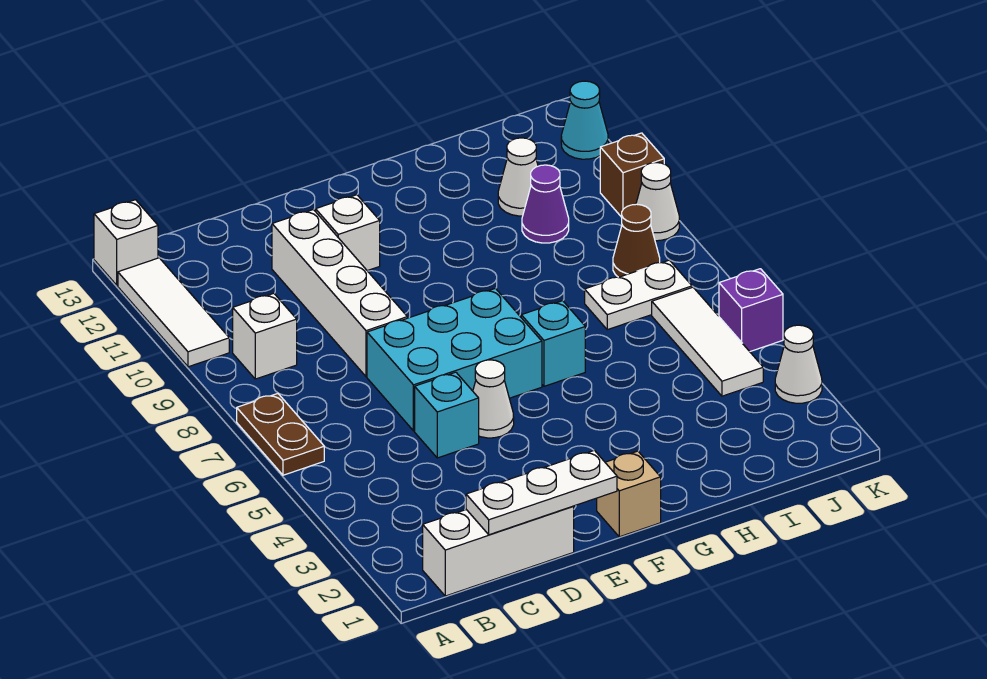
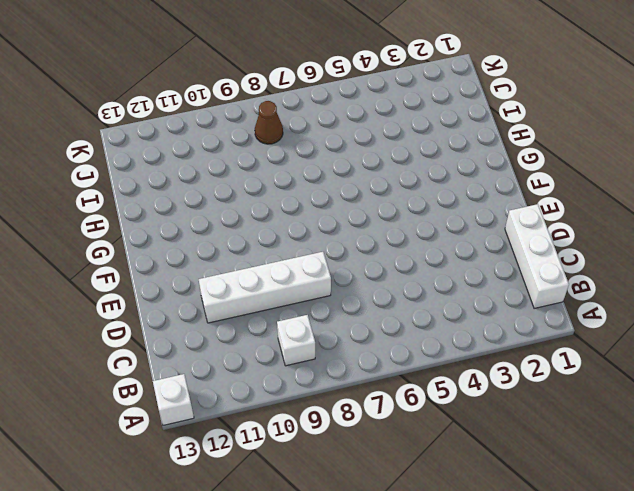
none -> brown 1x2 plate [237,394,324,475]
none -> white 1x3 tile [118,258,229,367]
none -> cyan 1x1 brick [415,372,479,458]

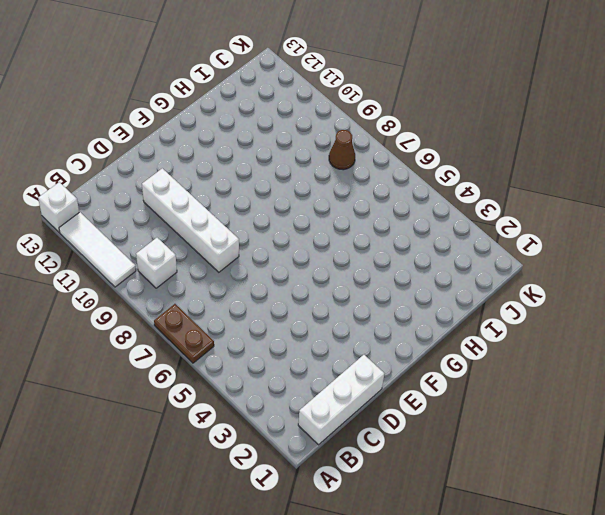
none -> cyan 1x1 brick [415,372,479,458]
none -> cyan 2x3 brick [367,288,542,431]
none -> white 1x1 cone [473,360,514,438]

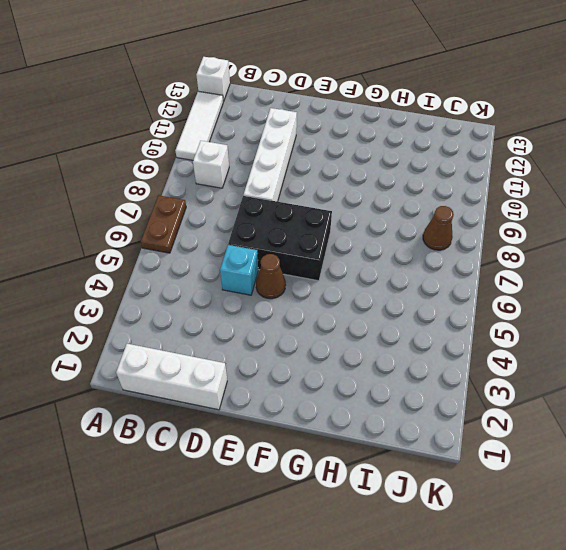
black 2x3 brick [228,196,332,281] -> cyan 2x3 brick [367,288,542,431]
brown 1x1 cone [256,254,286,299] -> white 1x1 cone [473,360,514,438]
none -> white 1x1 brick [316,195,380,271]
none -> tan 1x1 brick [597,451,661,537]
none -> cyan 1x1 brick [521,301,585,386]

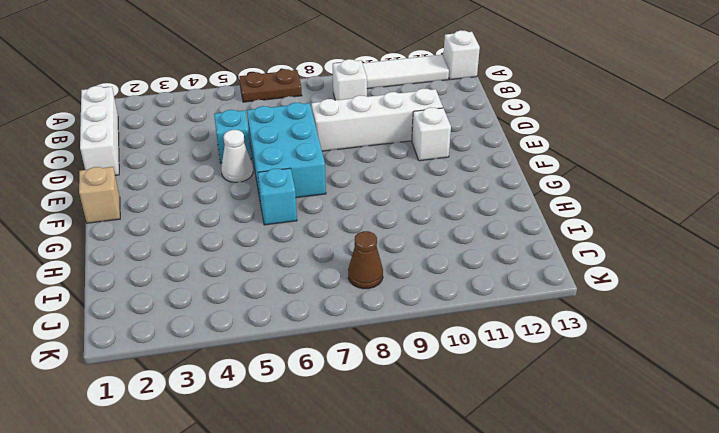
none -> white 1x2 plate [585,260,692,330]
none -> purple 1x1 cone [522,165,569,243]
none -> white 1x1 cone [498,138,538,216]

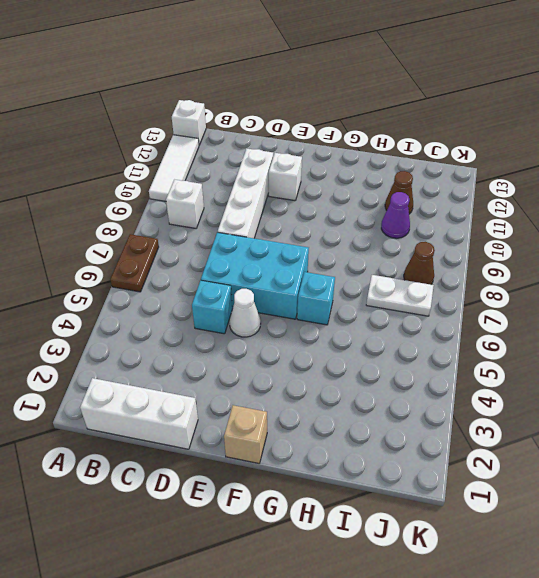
brown 1x1 cone [385,171,413,214] -> white 1x1 cone [498,138,538,216]
none -> white 1x3 tile [652,287,763,396]
none -> white 1x1 cone [775,325,822,403]
none -> purple 1x1 brick [719,269,783,351]

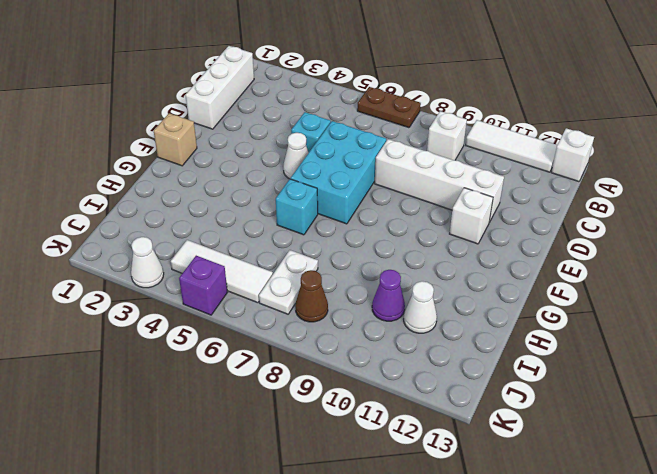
none -> white 1x1 cone [636,163,679,241]
none -> brown 1x1 brick [600,133,664,217]
none -> cyan 1x1 cone [561,81,608,159]

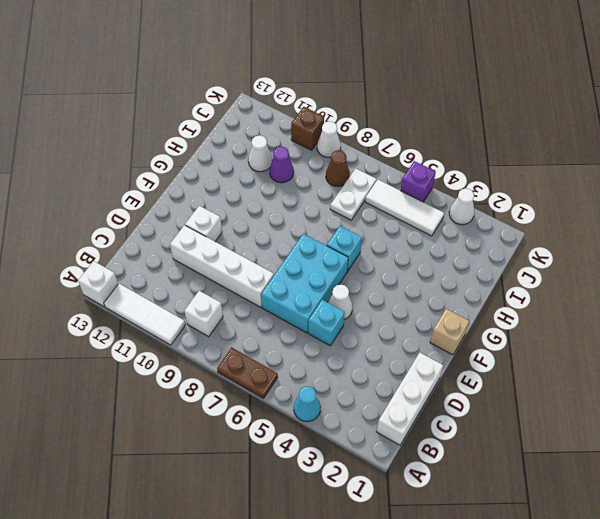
cyan 1x1 cone [294,386,321,422] -> cyan 1x1 cone moved to [561,81,608,159]
none -> white 1x3 plate [466,450,617,535]

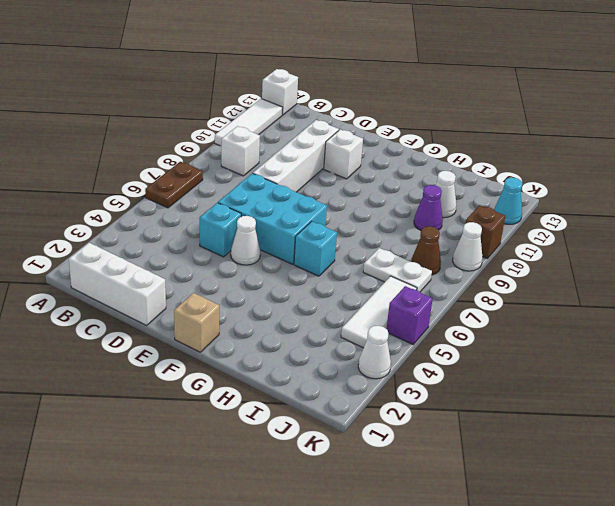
none -> white 1x3 plate [466,450,617,535]

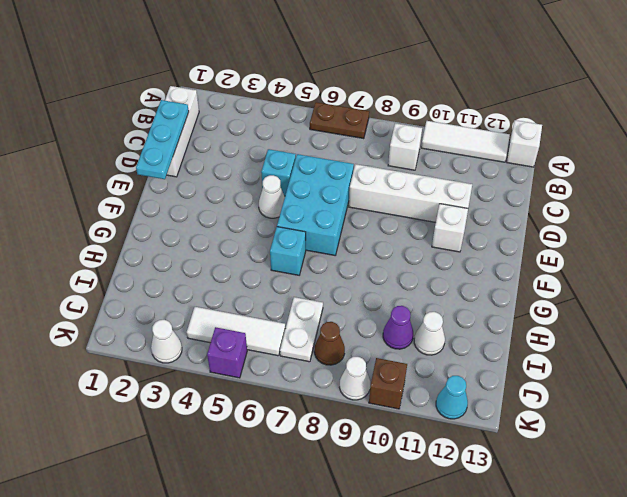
cyan 1x3 plate [136,100,189,179] -> white 1x3 plate [466,450,617,535]
none -> tan 1x1 brick [597,451,661,537]

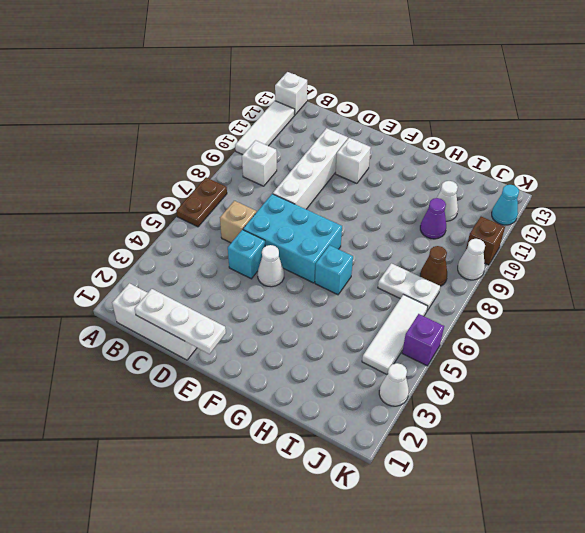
tan 1x1 brick [220,201,256,243] -> tan 1x1 brick moved to [597,451,661,537]

